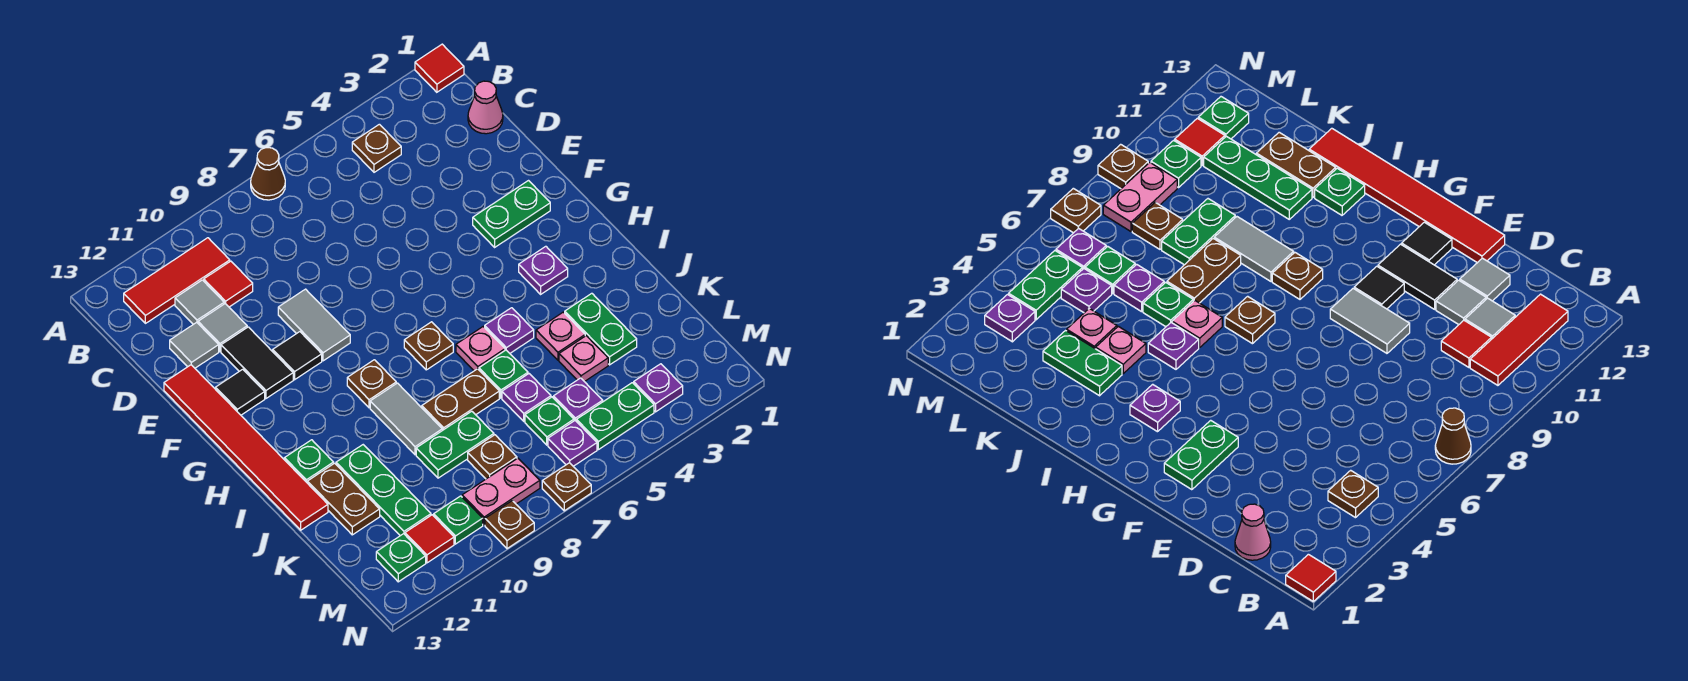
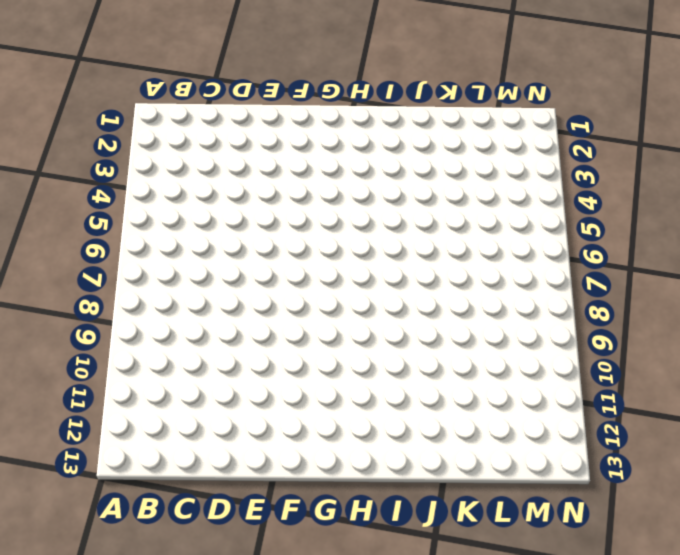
none -> red 1x1 tile [415,44,464,92]
none -> brown 1x1 cone [251,148,285,200]
none -> brown 1x1 plate [352,124,401,172]
none -> red 1x3 tile [124,238,230,323]

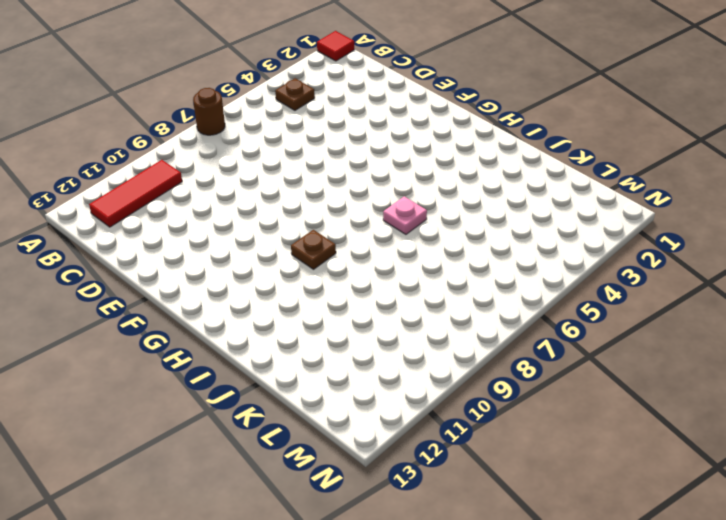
brown 1x1 round brick [193,88,225,135] -> brown 1x1 cone [251,148,285,200]
none -> pink 1x1 cone [468,81,503,134]
none -> red 1x1 tile [204,261,253,307]
none -> grey 1x1 tile [175,280,224,324]
none -> grey 1x1 tile [198,304,247,351]

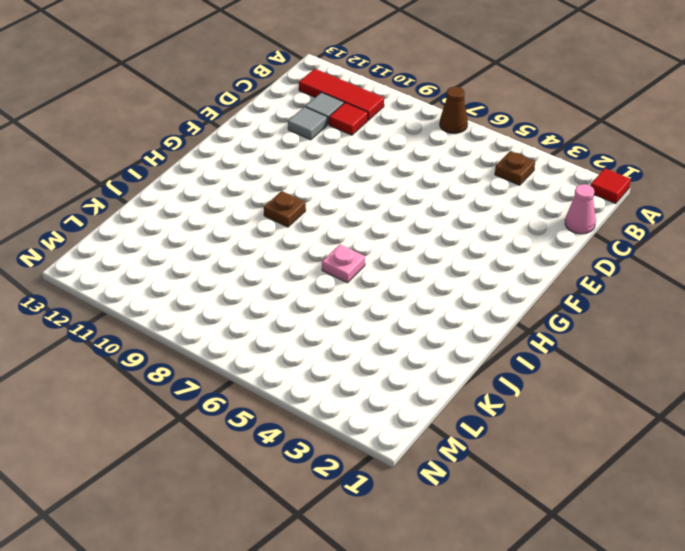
none -> grey 1x1 tile [170,322,219,368]
none -> grey 1x2 tile [278,289,350,361]
none -> black 1x2 tile [221,327,293,398]
none -> red 1x6 tile [164,365,328,530]

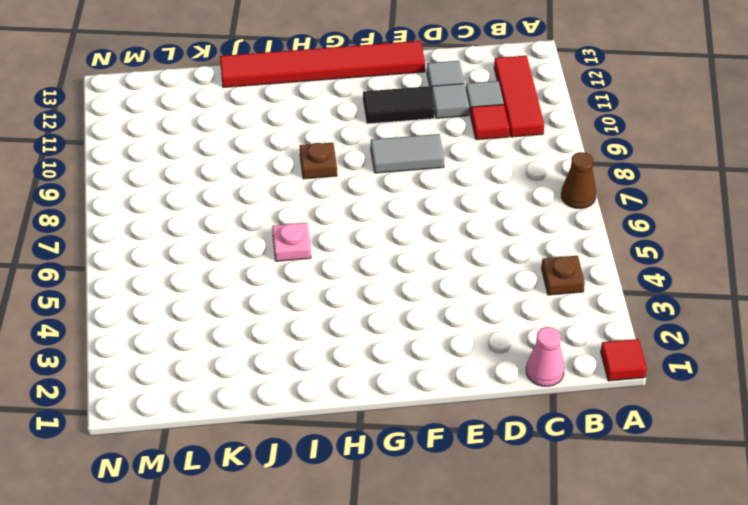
none -> green 1x2 plate [473,181,550,247]
none -> black 1x1 tile [273,332,322,380]
none -> black 1x1 tile [216,369,265,415]
none -> purple 1x1 plate [519,246,568,294]

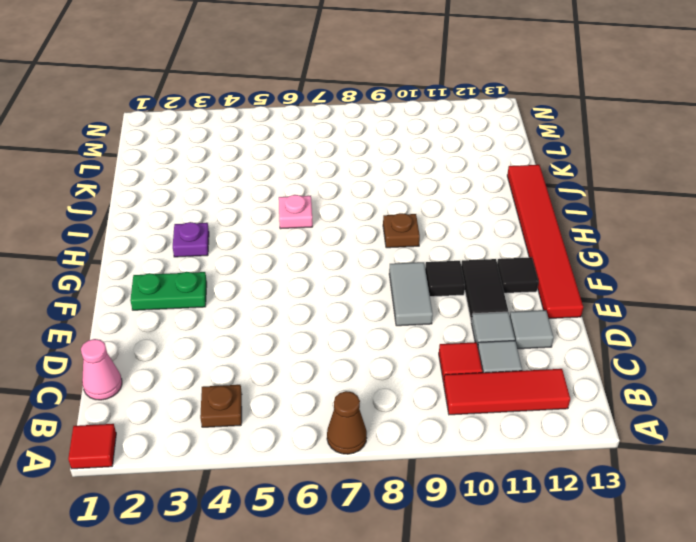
none -> brown 1x1 plate [404,322,453,370]
none -> purple 1x1 plate [485,308,534,353]
none -> grey 1x2 tile [370,383,442,455]
none -> green 1x1 plate [284,440,334,482]

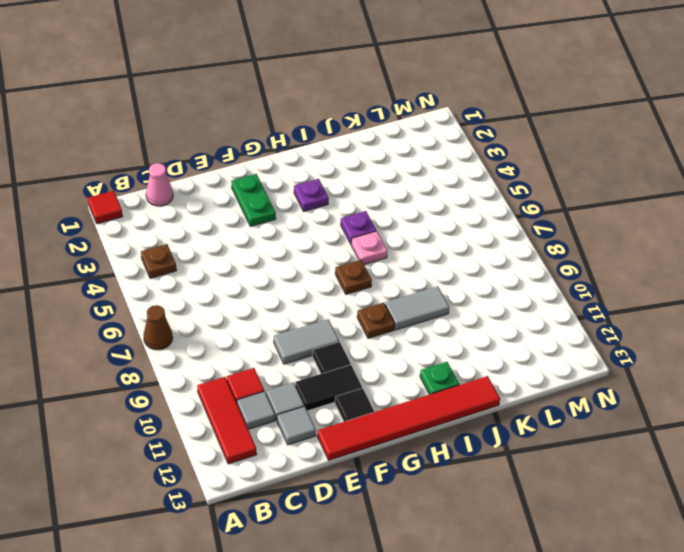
none -> green 1x2 plate [565,293,637,365]
none -> pink 1x1 plate [536,312,585,360]
none -> green 1x1 plate [479,350,528,398]
none -> brown 1x2 plate [422,369,499,430]

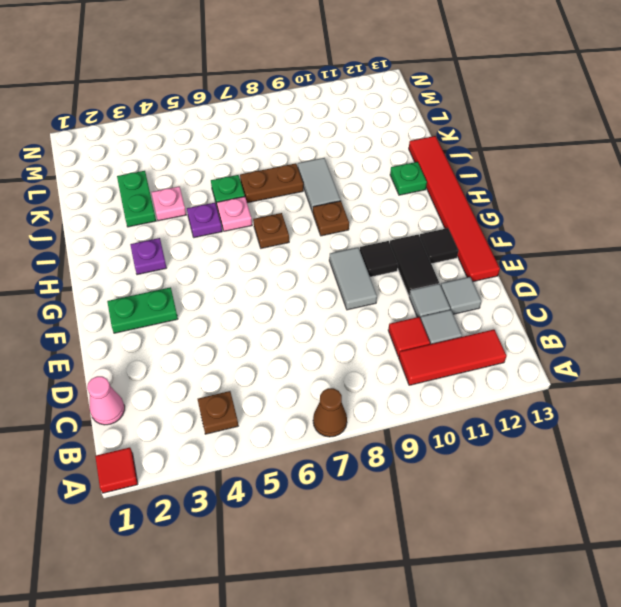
none -> green 1x3 plate [336,445,431,536]
none -> brown 1x2 plate [307,463,380,535]
none -> pink 1x1 plate [559,336,608,382]
none -> purple 1x1 plate [502,374,551,421]

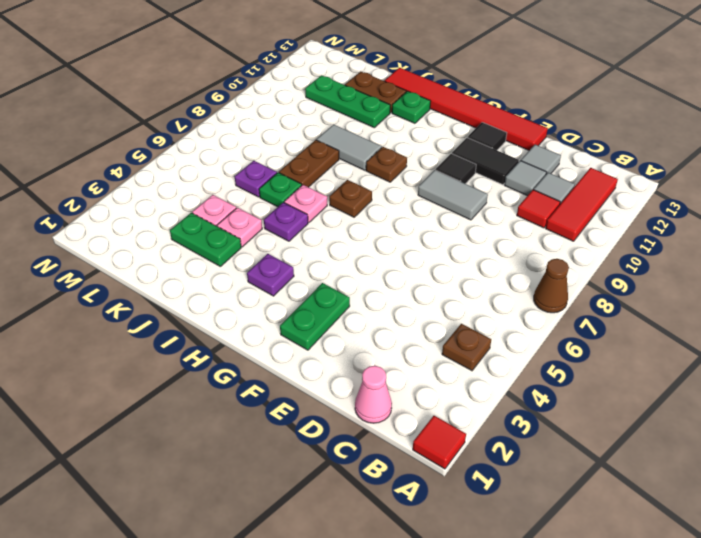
none -> green 1x2 plate [416,411,494,478]
none -> purple 1x1 plate [554,378,603,421]
none -> green 1x1 plate [525,397,574,445]
none -> brown 1x1 plate [468,435,517,479]

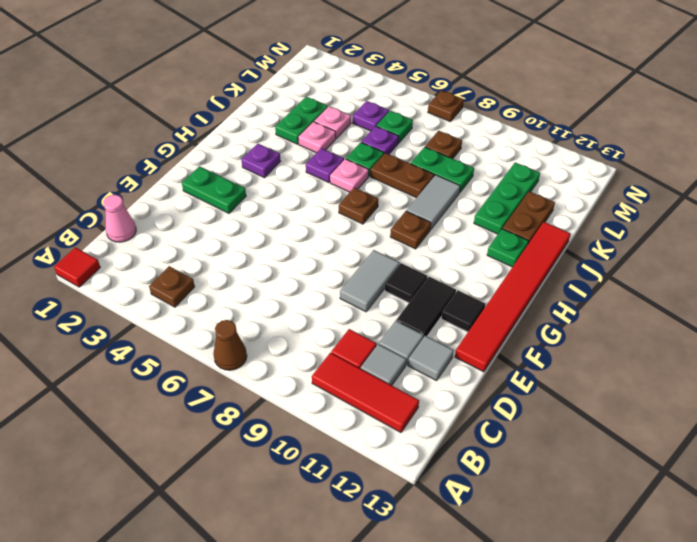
none -> purple 1x1 plate [634,364,683,412]
none -> green 1x2 plate [576,383,654,450]
none -> purple 1x1 plate [548,421,597,466]
none -> pink 1x2 plate [462,458,540,525]

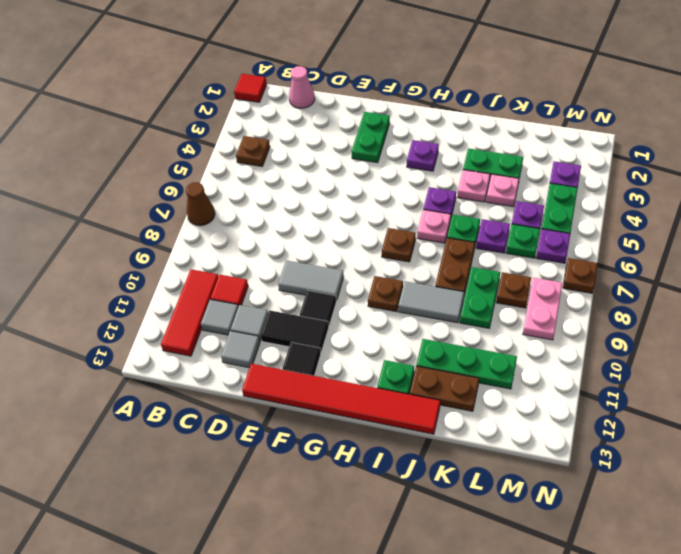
none -> green 1x1 plate [434,496,483,544]
none -> red 1x1 tile [405,515,454,563]
none -> green 1x1 plate [376,534,426,582]
none -> brown 1x1 plate [485,501,534,549]

